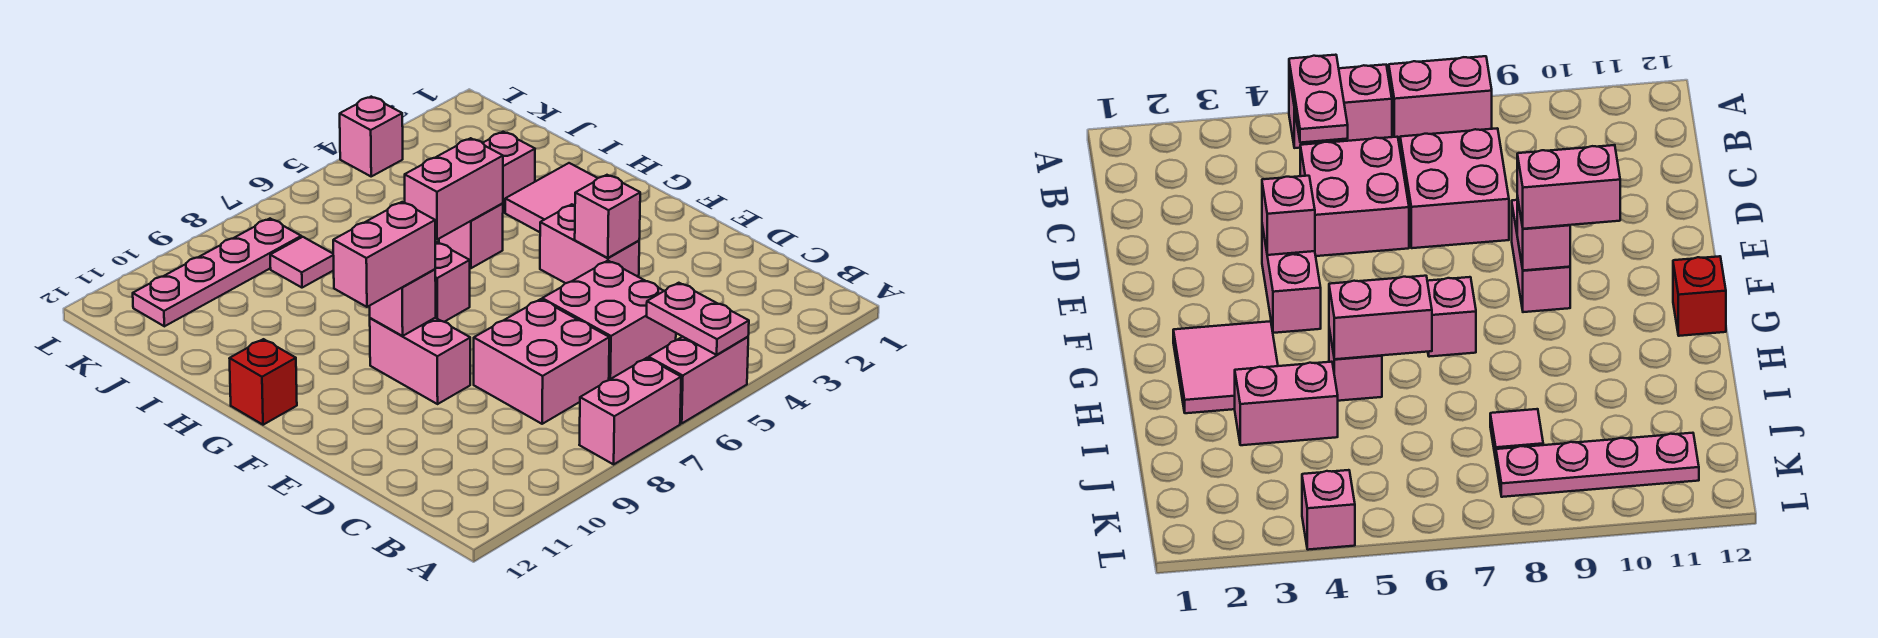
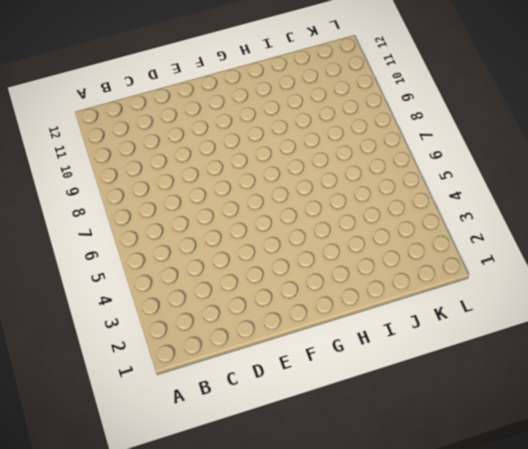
none -> pink 1x2 brick [649,337,748,423]
none -> pink 1x2 brick [579,358,681,464]
none -> pink 2x2 brick [542,261,676,380]

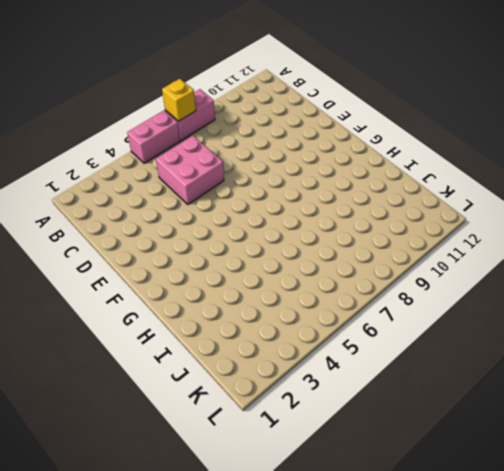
yellow 1x1 brick [162,79,196,121] -> none
none -> pink 2x2 brick [474,299,609,424]
none -> pink 1x2 brick [540,204,639,283]
none -> pink 1x2 brick [370,318,470,404]

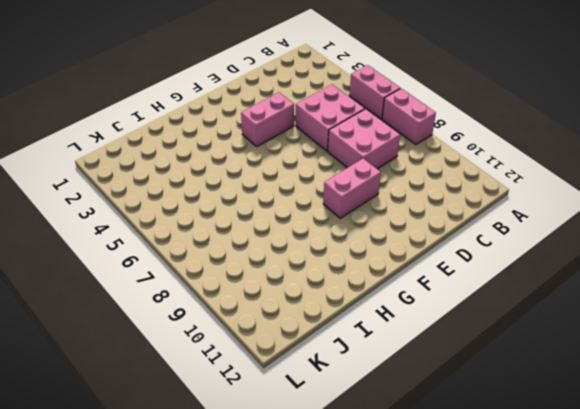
none -> pink 2x2 tile [505,163,597,232]
none -> pink 1x1 brick [435,242,470,322]
none -> red 1x1 brick [229,339,297,425]

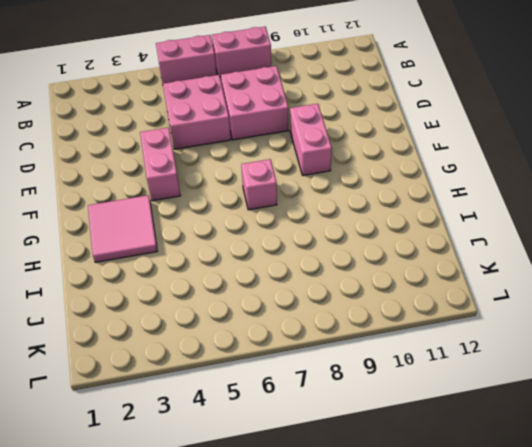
none -> red 1x1 brick [229,339,297,425]
none -> pink 1x1 brick [439,203,503,268]
none -> pink 1x2 brick [483,132,535,213]

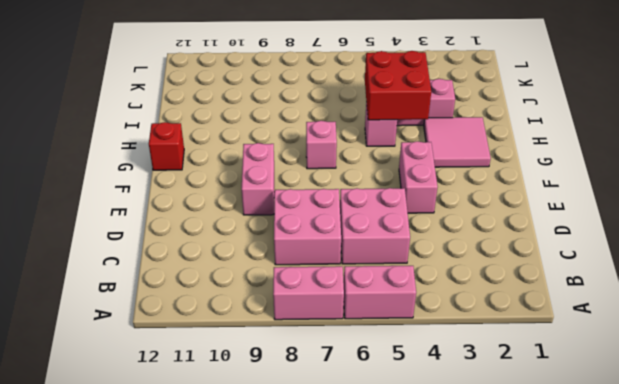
red 2x2 brick [365,51,431,120] -> pink 1x2 brick [405,138,503,240]
none -> pink 1x1 tile [270,237,334,288]
none -> pink 1x4 plate [133,219,301,326]
none -> pink 1x1 brick [340,97,403,176]

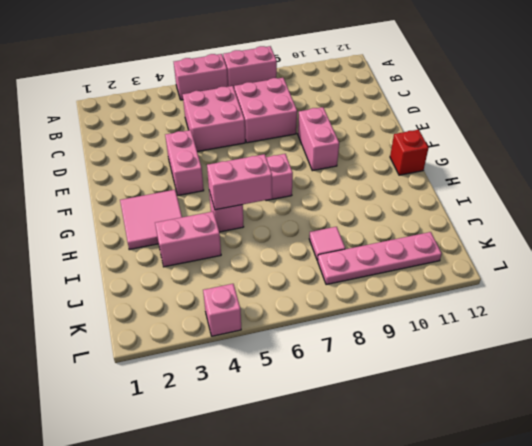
none -> pink 1x2 plate [647,283,749,355]
none -> pink 1x1 brick [575,175,640,258]
none -> pink 1x1 brick [370,269,436,336]

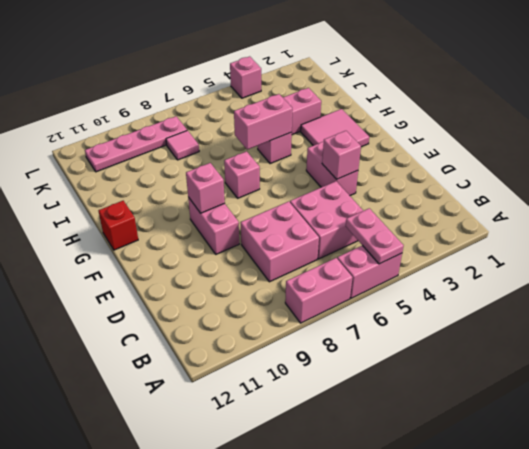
none -> pink 1x2 brick [333,202,435,307]

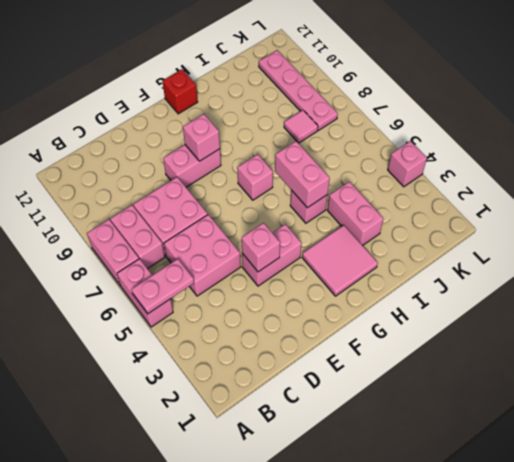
pink 1x2 brick [110,205,165,269] -> pink 1x2 brick moved to [333,202,435,307]

